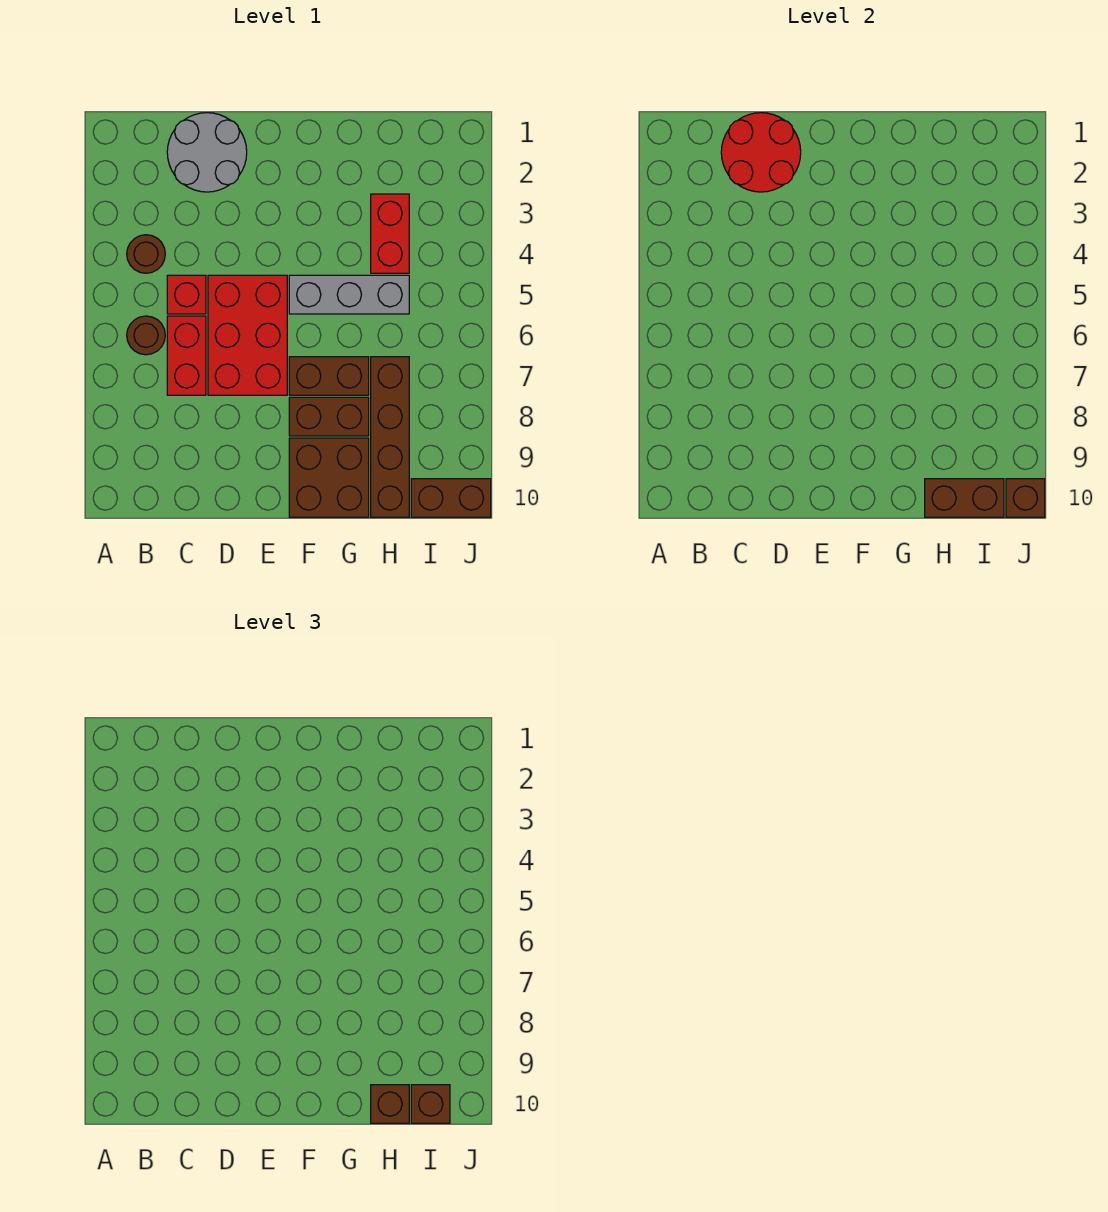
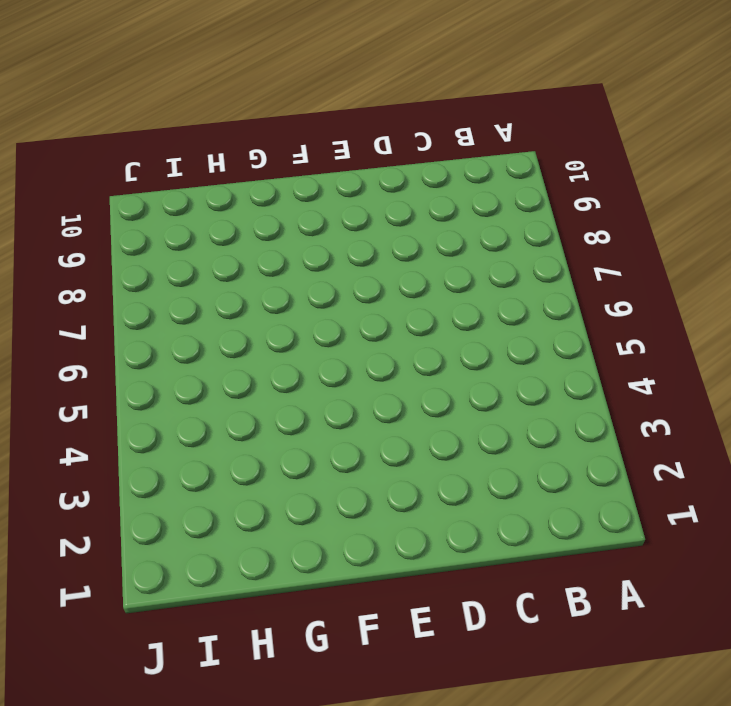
none -> brown 1x1 round brick [127,235,165,273]
none -> brown 1x1 round brick [127,316,165,355]
none -> grey 2x2 round brick [167,113,247,192]

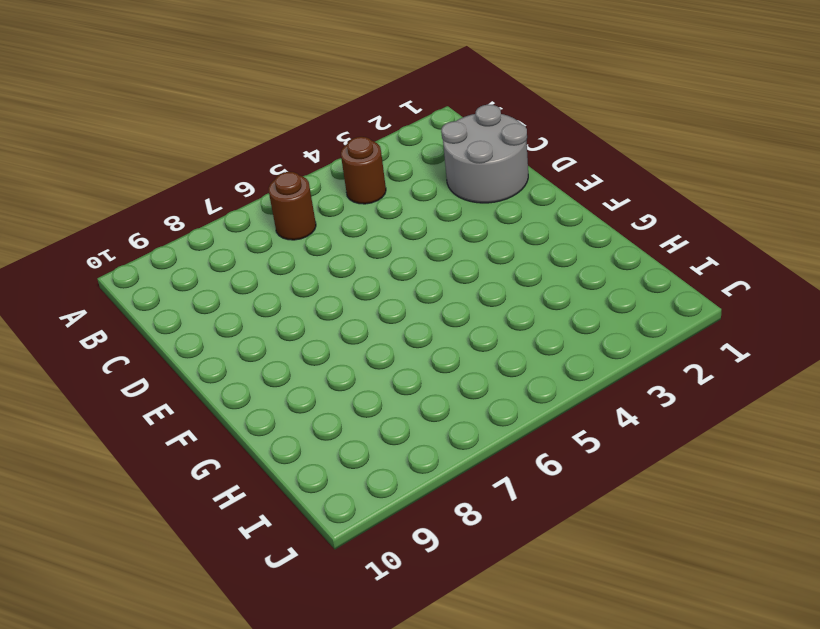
none -> red 1x1 brick [167,275,206,314]
none -> red 1x2 brick [167,316,206,395]
none -> red 2x3 brick [208,275,287,395]

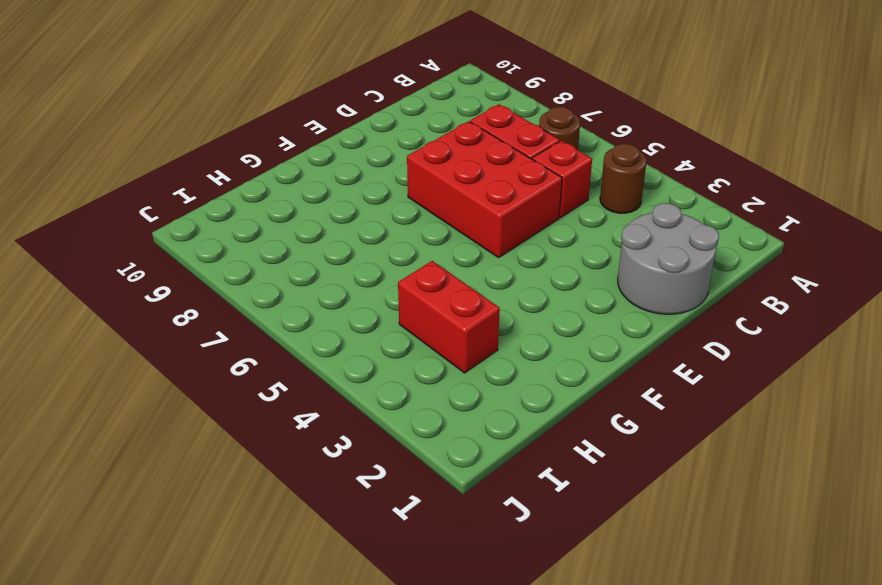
none -> grey 1x3 brick [289,275,409,314]
none -> brown 1x2 brick [289,357,369,395]
none -> brown 1x2 brick [289,397,369,436]

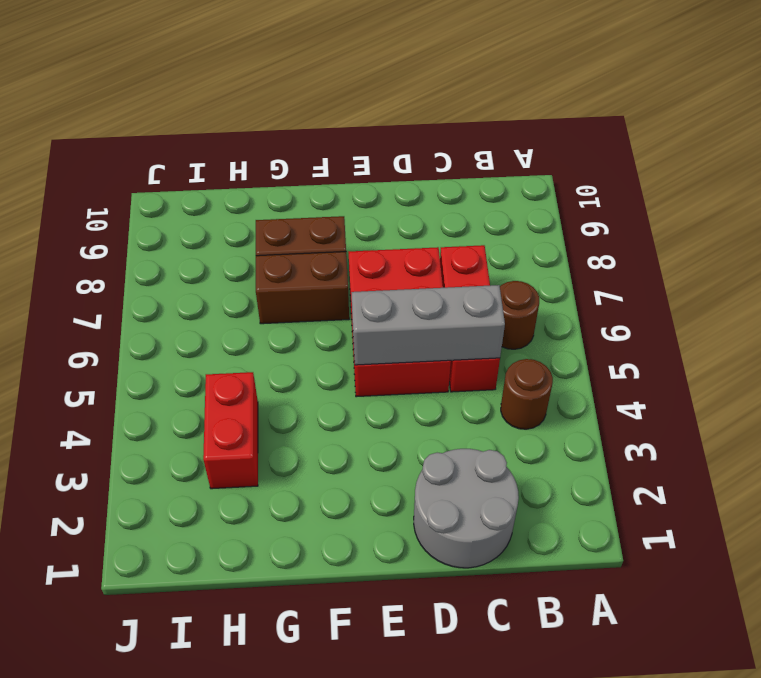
grey 1x3 brick [352,285,505,365] -> grey 1x3 brick moved to [289,275,409,314]
none -> brown 2x2 brick [289,438,369,517]
none -> brown 1x4 brick [371,357,409,517]
none -> brown 1x2 brick [411,479,491,517]

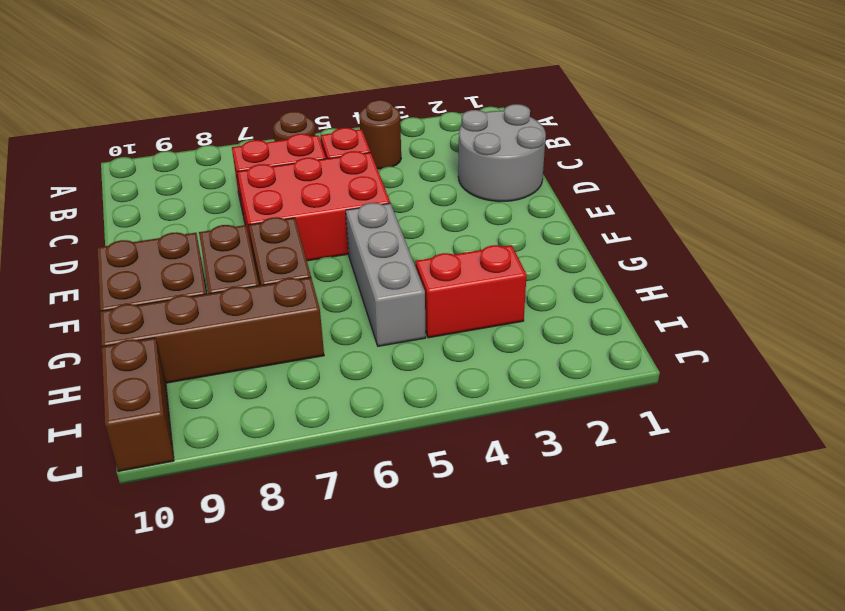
none -> red 2x2 round brick [721,113,801,192]
none -> brown 1x2 brick [925,479,1004,517]
none -> brown 1x1 brick [1006,479,1045,517]

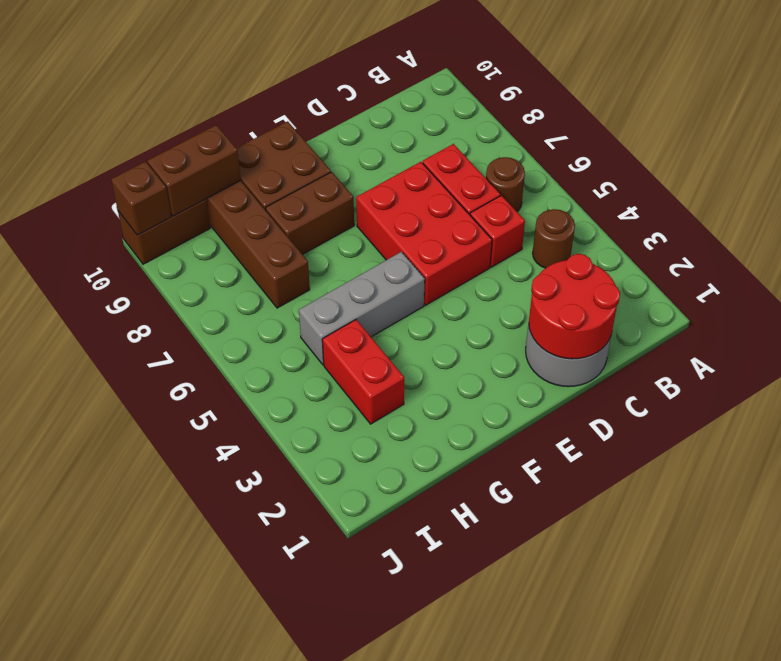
none -> brown 1x2 brick [289,357,369,395]
none -> brown 1x1 brick [371,1085,409,1123]
none -> brown 1x1 brick [411,1085,450,1123]

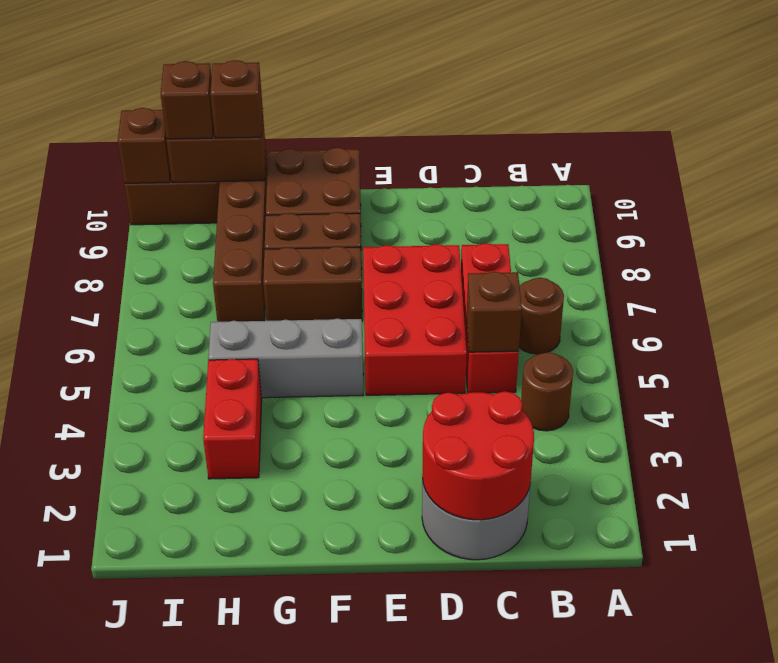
brown 1x1 brick [467,272,522,352] -> none

